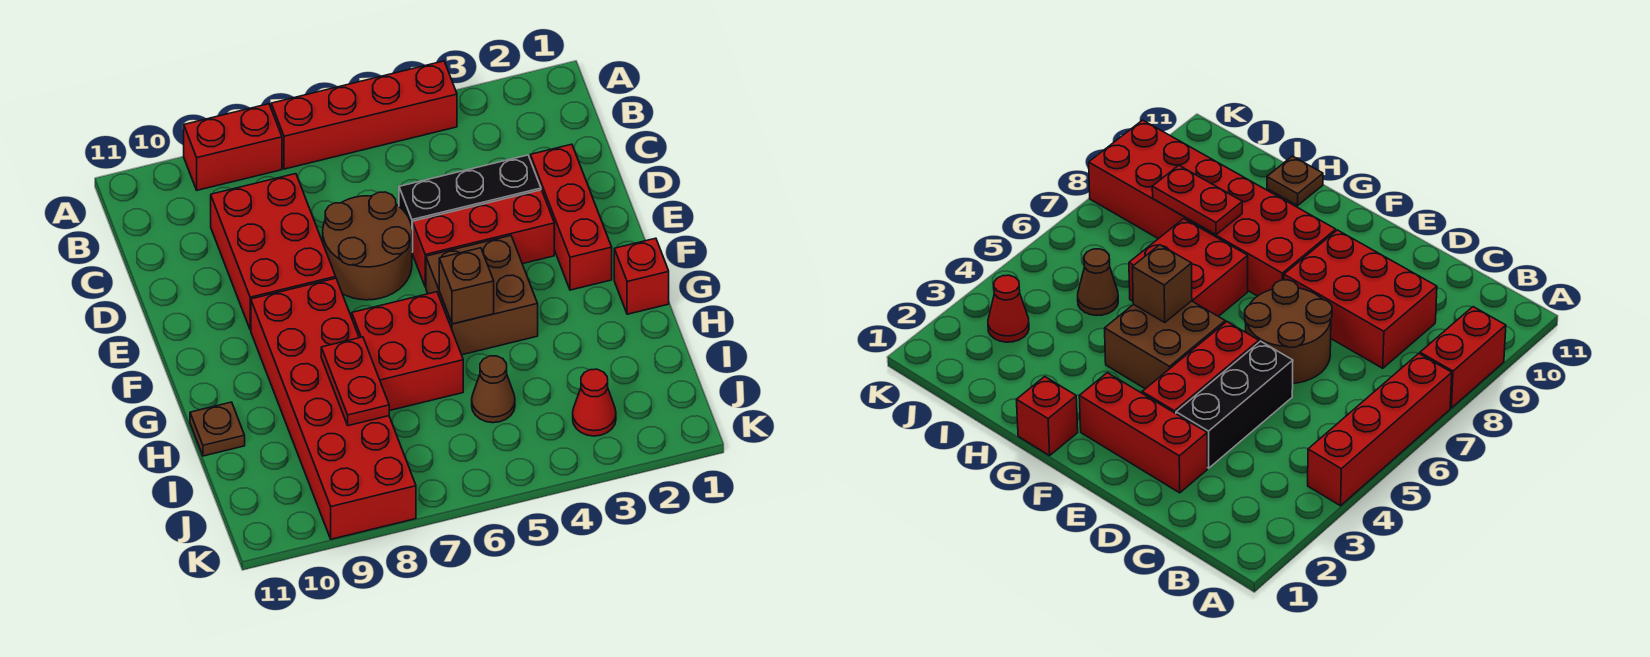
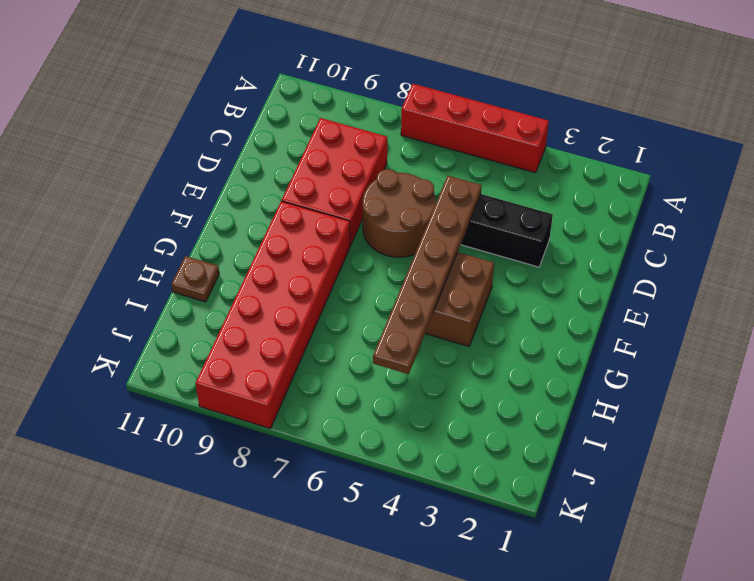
brown 1x6 plate [373,176,482,374] -> brown 1x1 brick [439,248,494,324]
none -> red 1x2 brick [184,104,282,190]
none -> red 1x3 brick [530,144,612,290]
none -> red 1x3 brick [413,190,554,287]

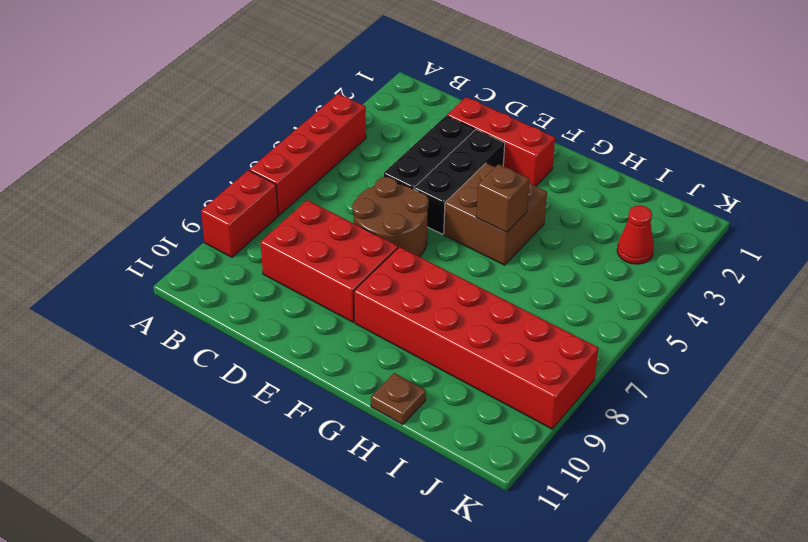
black 1x3 brick [414,129,505,234] -> red 1x3 brick [413,190,554,287]
none -> red 1x1 brick [614,238,669,314]
none -> red 2x2 brick [352,292,463,411]
none -> brown 1x1 cone [472,356,515,423]

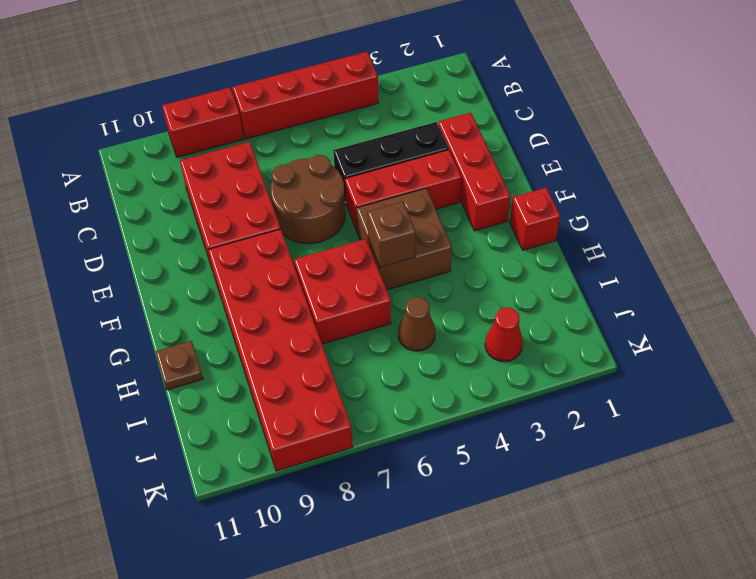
none -> red 1x2 plate [321,337,389,426]

